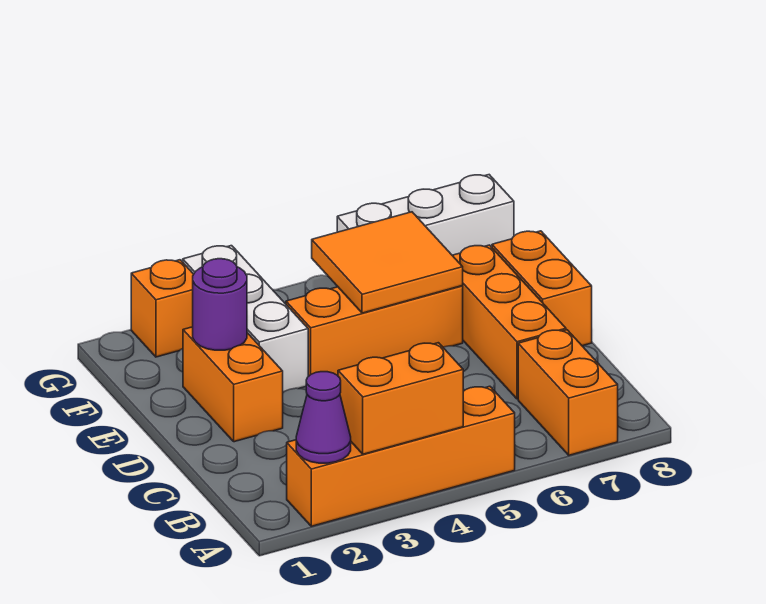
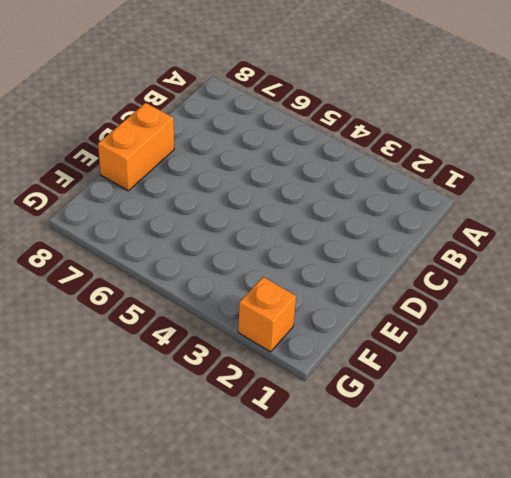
none -> orange 1x4 brick [287,386,515,526]
none -> orange 1x2 brick [518,330,618,455]
none -> orange 1x3 brick [452,245,566,399]

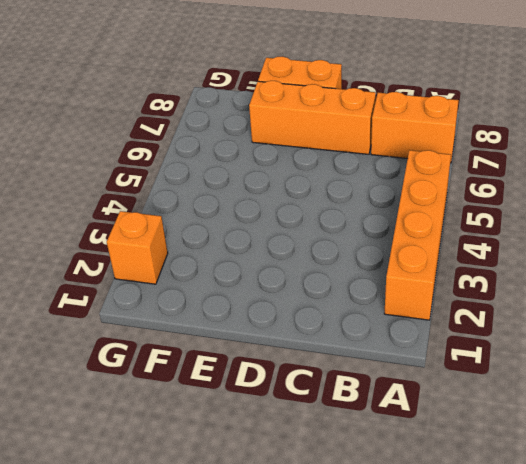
none -> orange 1x2 brick [183,327,283,442]
none -> white 1x3 brick [183,246,308,392]
none -> orange 1x3 brick [286,286,463,376]

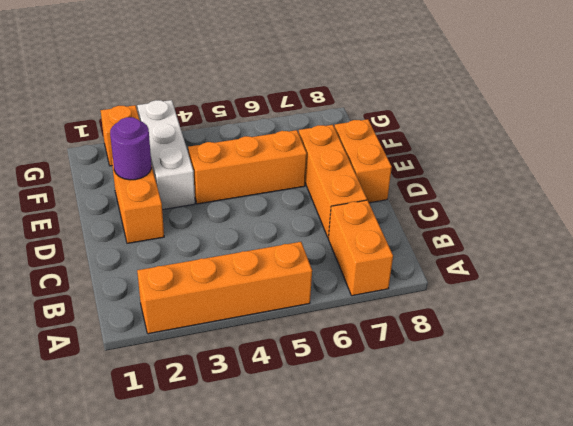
none -> white 1x3 brick [337,175,514,255]
none -> purple 1x1 cone [296,372,351,463]
none -> orange 1x2 brick [338,343,463,454]

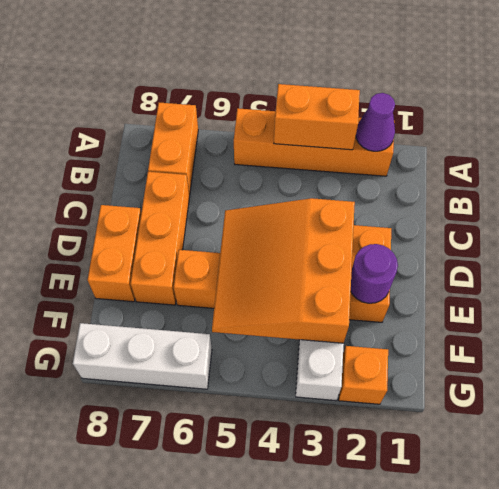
orange 3x3 slope [212,198,355,343] -> orange 2x2 tile [312,212,463,313]

